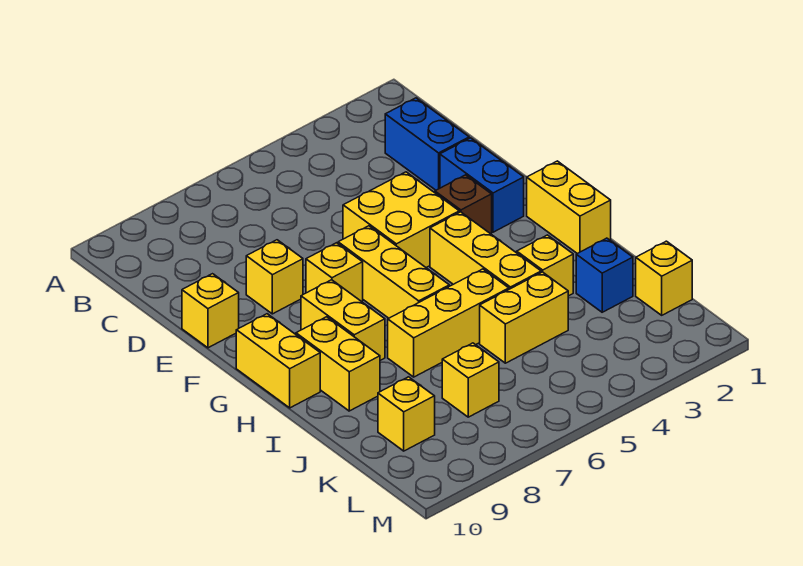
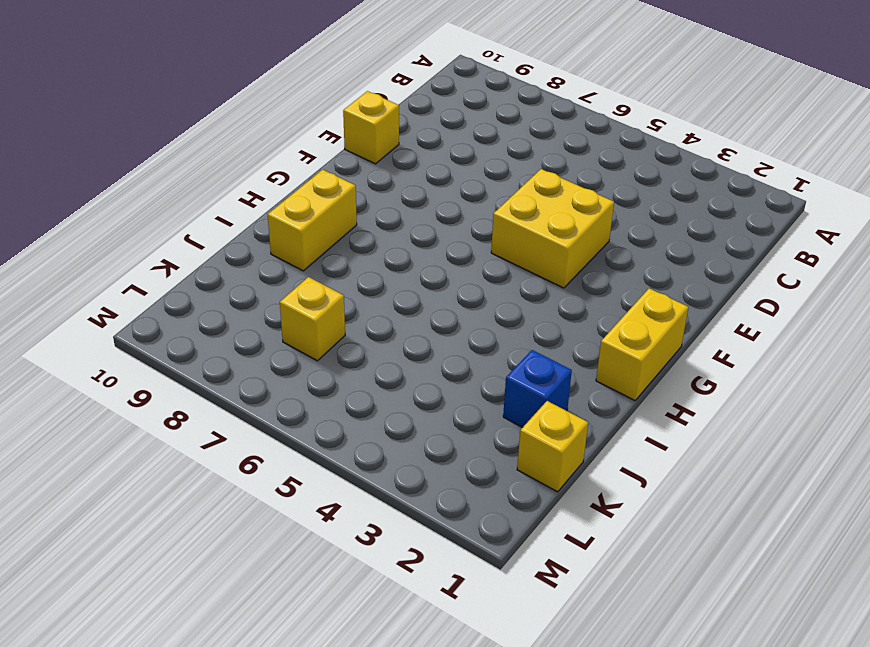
none -> blue 1x2 brick [385,98,469,190]
none -> blue 1x2 brick [440,138,524,232]
none -> yellow 1x1 brick [246,240,303,314]

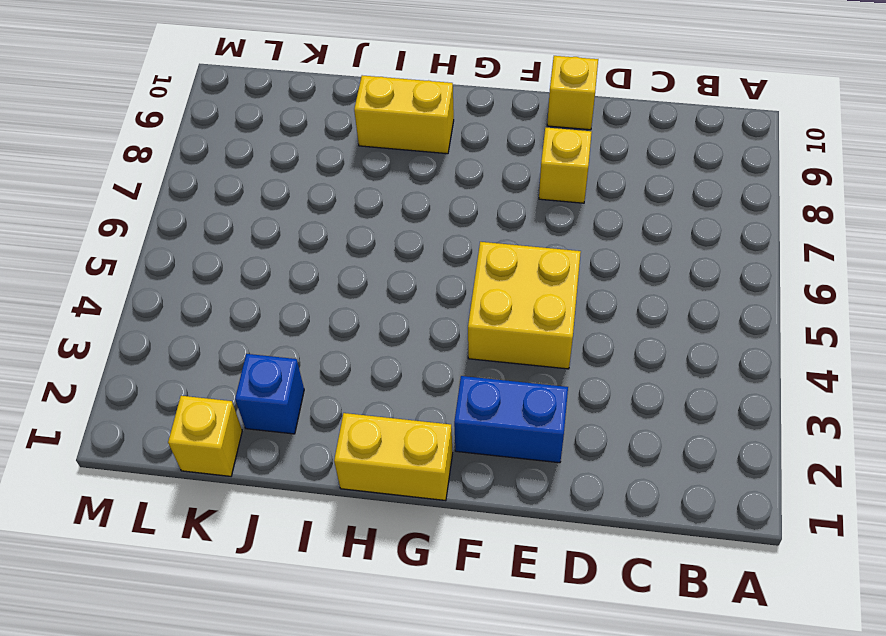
none -> blue 1x2 brick [385,98,469,190]
none -> brown 1x1 brick [435,175,492,234]
none -> yellow 1x3 brick [338,226,449,318]

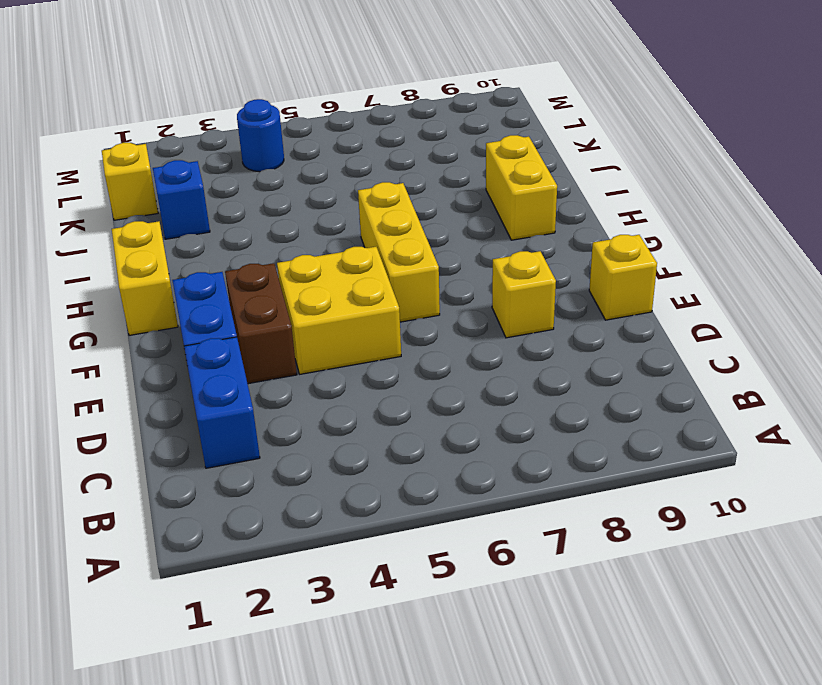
brown 1x2 brick [225,263,297,384] -> brown 1x1 brick [435,175,492,234]
blue 1x1 round brick [237,99,284,172] -> none
none -> yellow 1x1 brick [306,243,363,302]
none -> yellow 1x3 brick [430,212,541,289]
none -> yellow 1x2 brick [301,280,385,360]

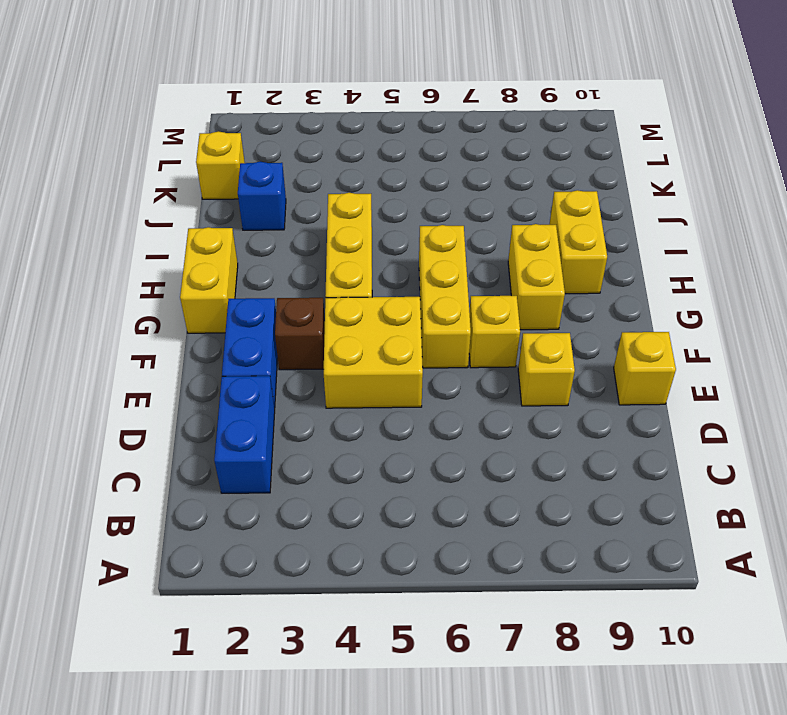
none -> yellow 1x2 brick [236,314,320,408]
none -> yellow 1x1 brick [517,235,573,296]
none -> yellow 1x3 brick [388,269,509,377]

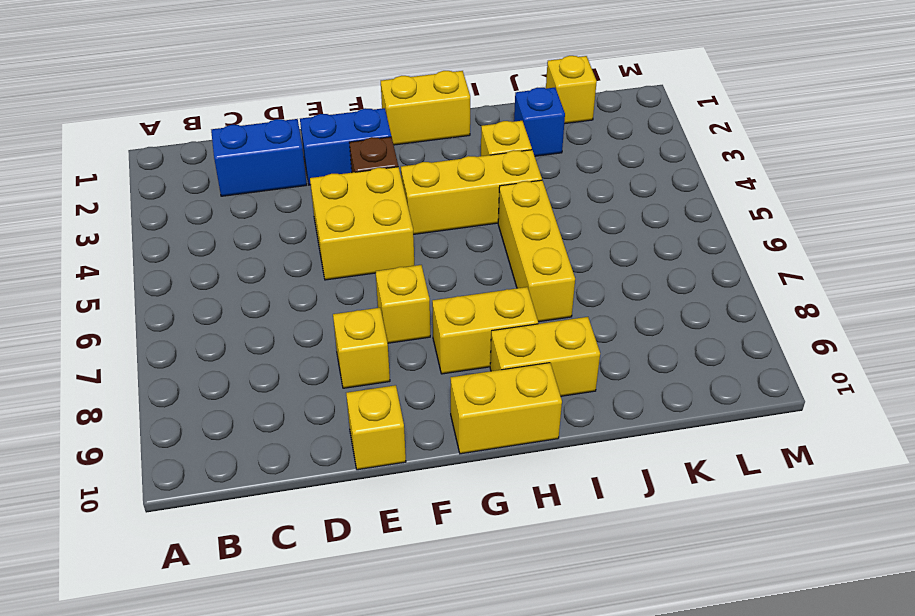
none -> yellow 1x3 brick [338,226,449,318]
none -> yellow 1x2 brick [480,272,568,363]
none -> yellow 1x1 brick [442,343,499,417]

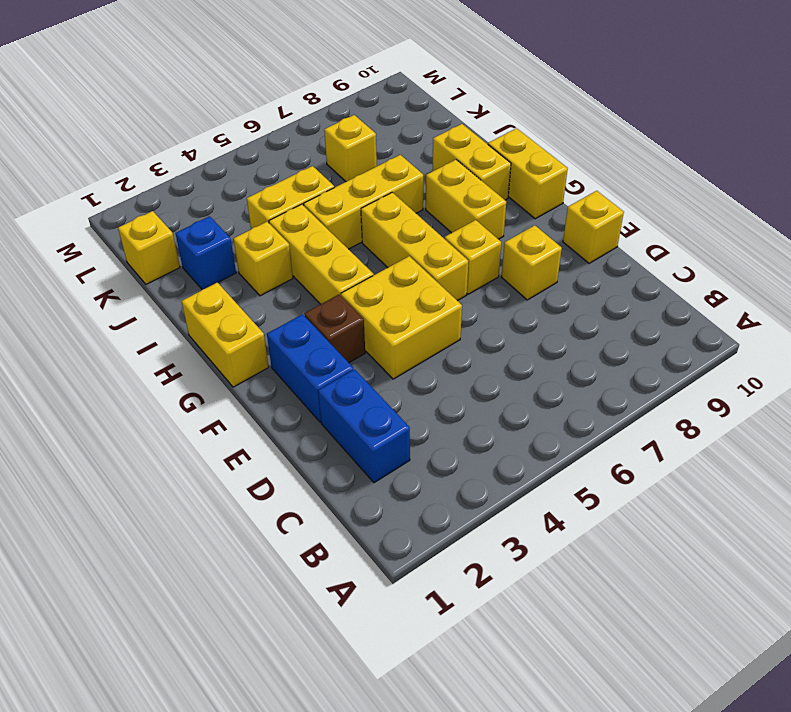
none -> yellow 1x1 brick [378,377,435,451]

